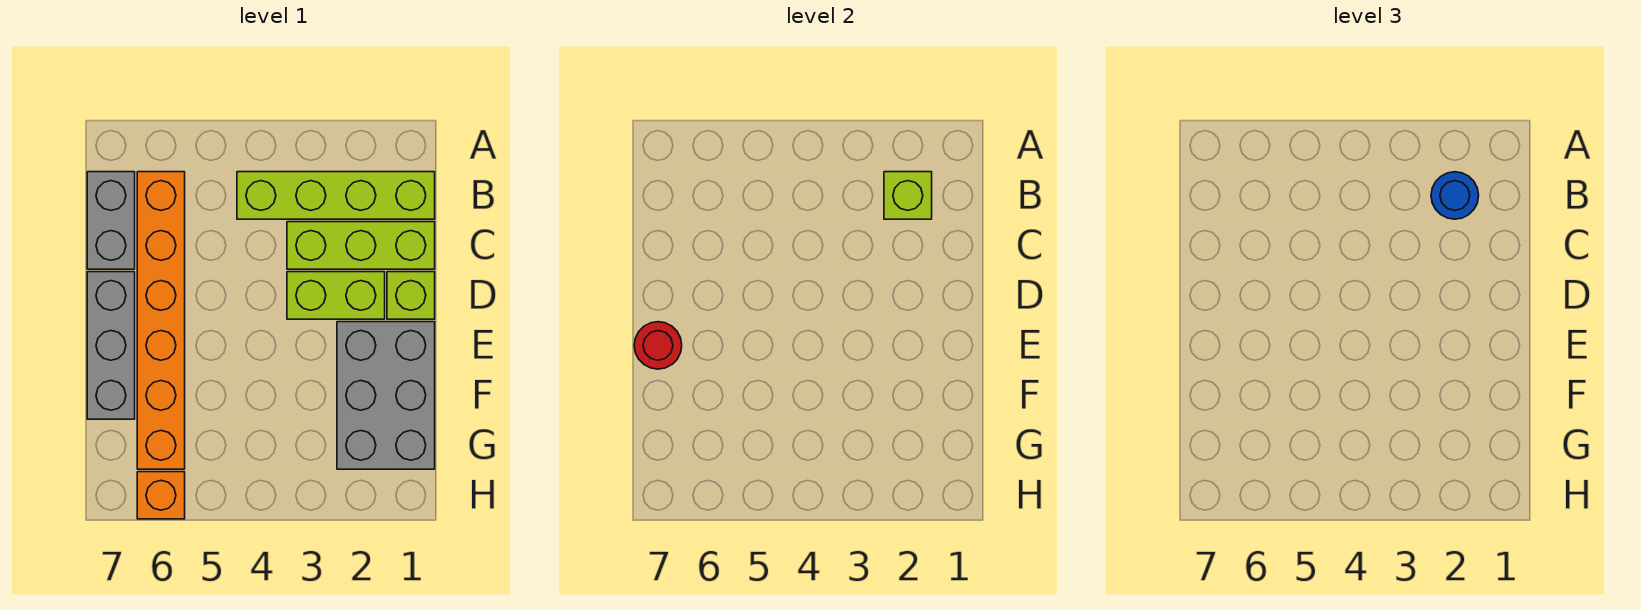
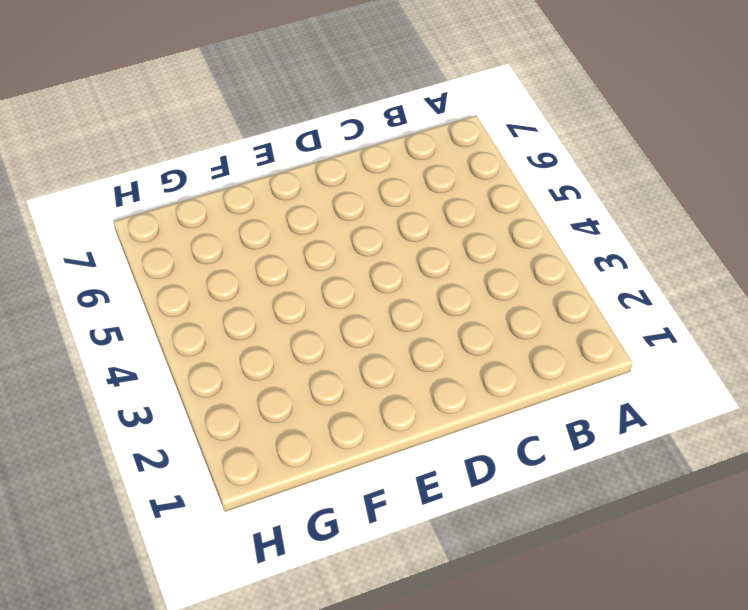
none -> lime 1x4 brick [237,172,435,219]
none -> orange 1x6 brick [137,172,185,469]
none -> grey 1x2 brick [87,172,135,269]

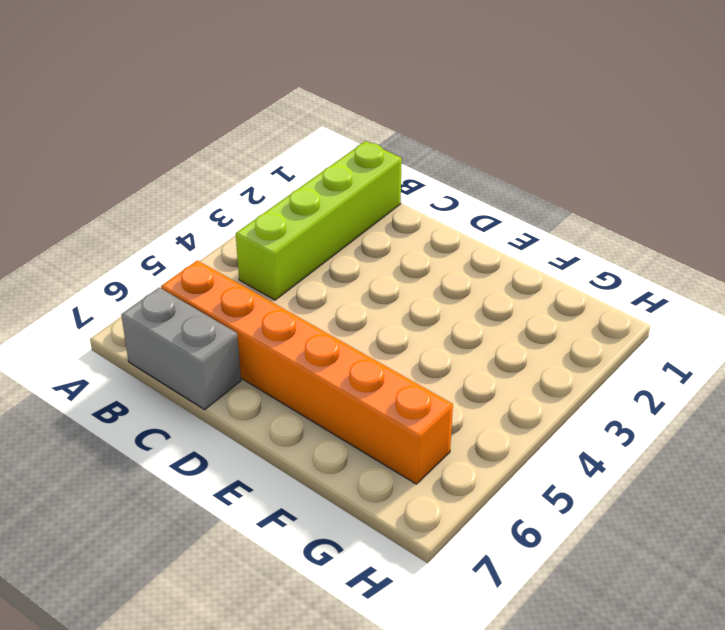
none -> lime 1x3 brick [287,222,435,269]
none -> lime 1x1 brick [387,272,435,319]
none -> lime 1x2 brick [287,272,385,319]

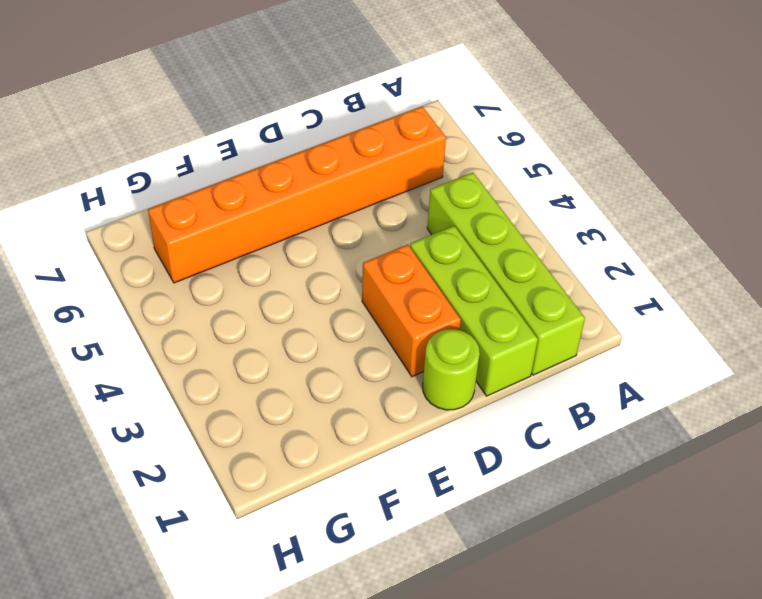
lime 1x1 round brick [423,329,480,410] -> lime 1x1 brick [387,272,435,319]
orange 1x2 brick [362,245,461,377] -> lime 1x2 brick [287,272,385,319]
none -> grey 1x2 brick [87,172,135,269]
none -> grey 1x3 brick [87,272,135,419]
none -> grey 2x3 brick [337,322,435,469]

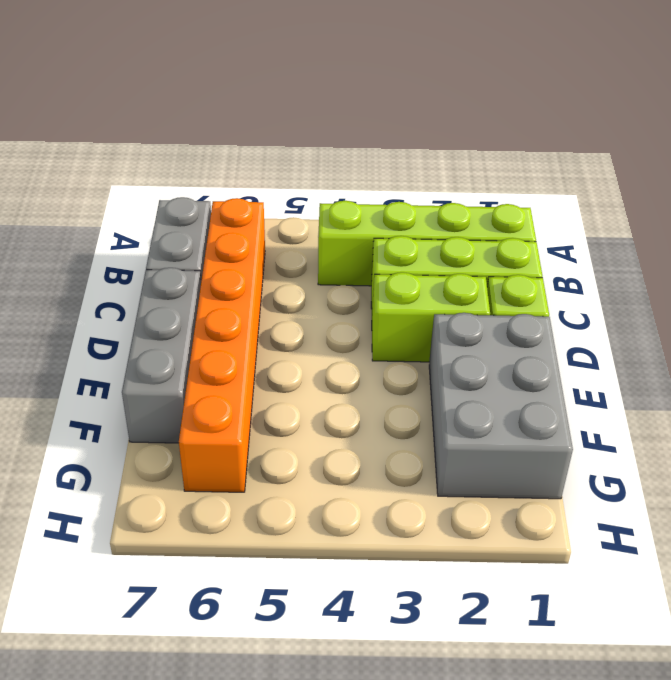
none -> orange 1x1 brick [137,472,185,519]
none -> lime 1x1 brick [884,172,932,219]
none -> red 1x1 round brick [634,322,682,369]

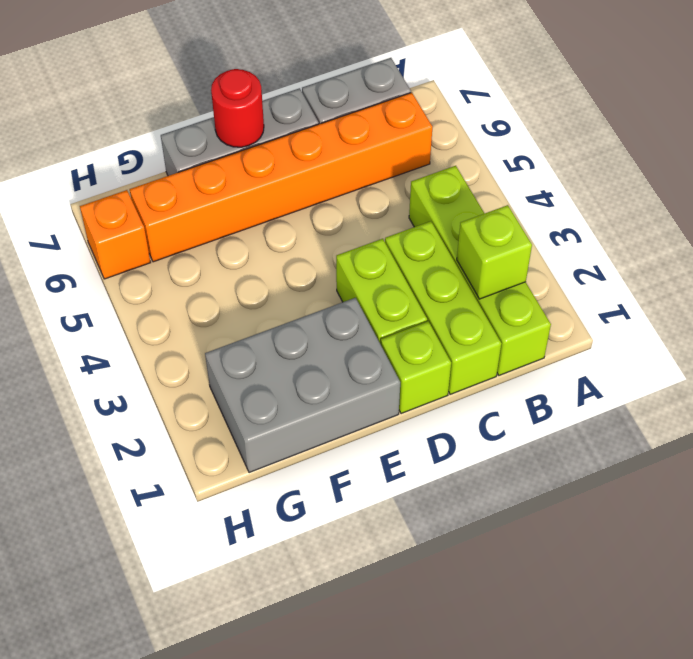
none -> blue 1x1 round brick [1431,172,1479,219]

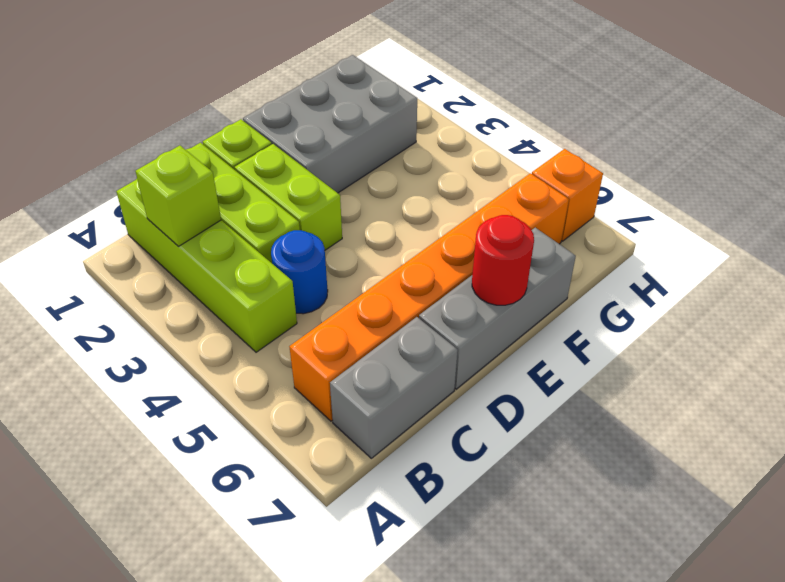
blue 1x1 round brick [271,230,328,314] -> blue 1x1 round brick moved to [1431,172,1479,219]

